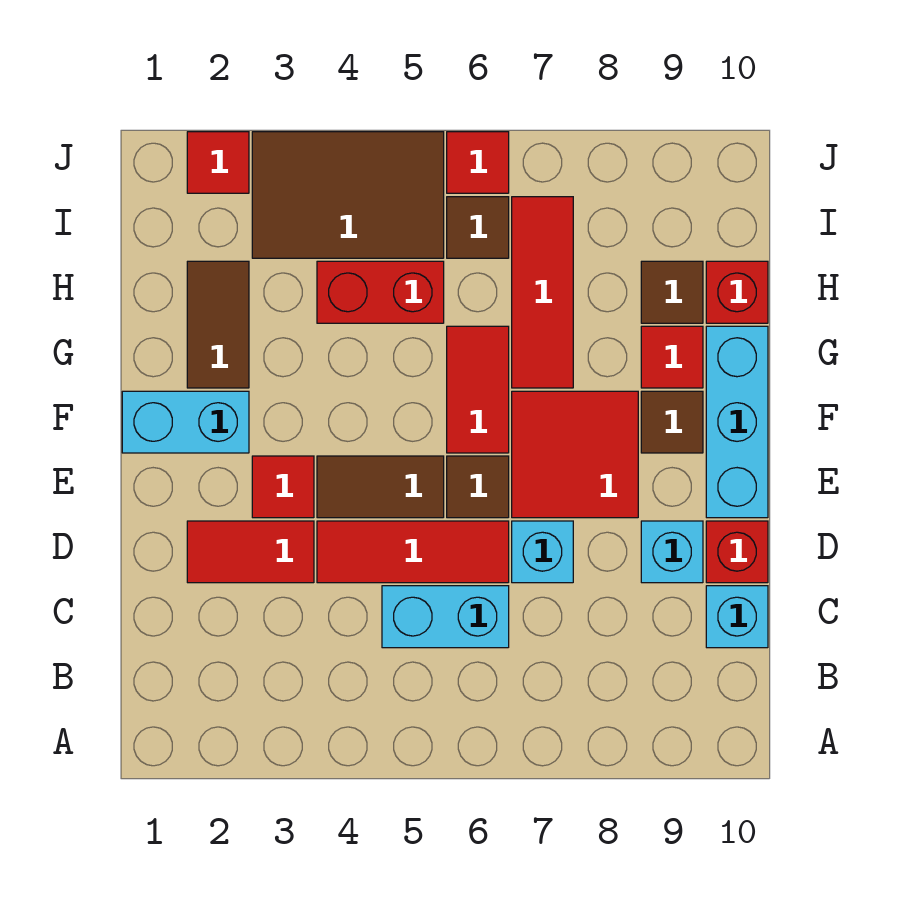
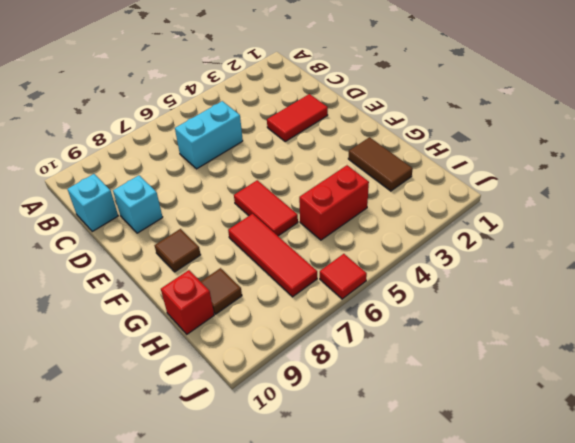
none -> red 1x3 tile [317,521,509,583]
none -> cyan 1x1 brick [512,521,573,583]
none -> red 1x1 brick [706,521,768,583]

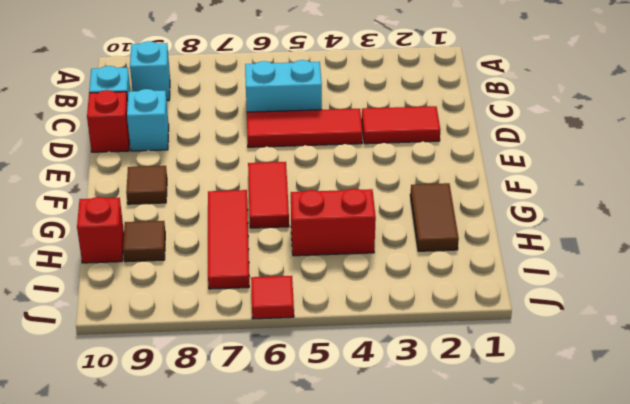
cyan 1x1 brick [130,41,170,101] -> cyan 1x1 brick moved to [512,521,573,583]
none -> red 1x1 tile [252,456,314,518]
none -> brown 1x2 tile [317,456,444,518]
none -> brown 1x1 tile [447,456,509,518]

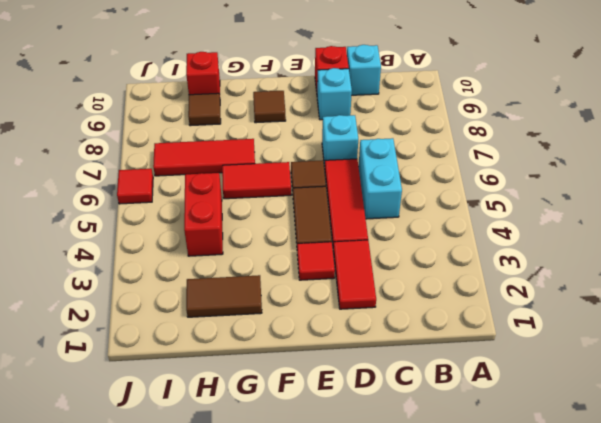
none -> red 2x2 tile [512,391,638,518]
none -> cyan 1x3 brick [706,326,768,518]
none -> cyan 1x2 brick [122,391,249,453]

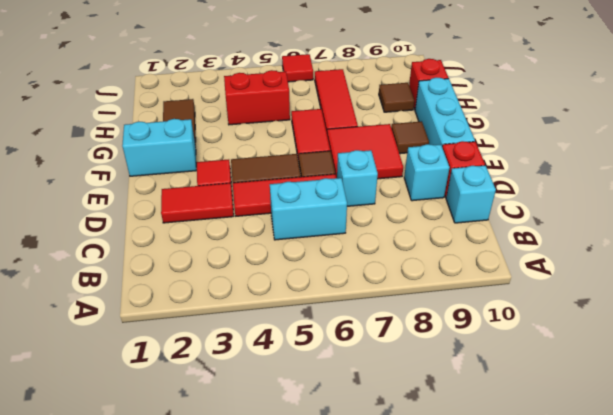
none -> red 1x1 tile [641,326,703,388]
none -> brown 2x3 tile [252,132,444,258]
none -> brown 1x1 tile [447,197,509,258]

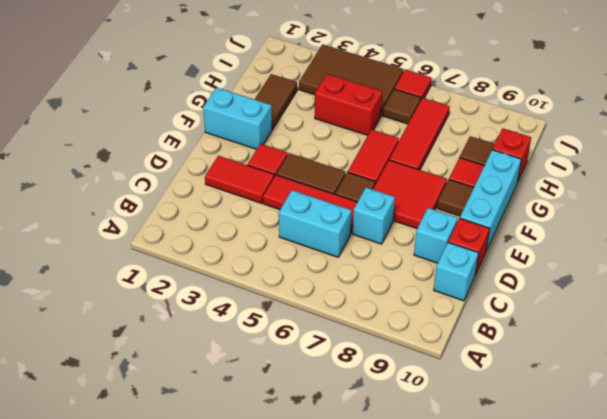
none -> red 1x1 tile [187,132,249,193]

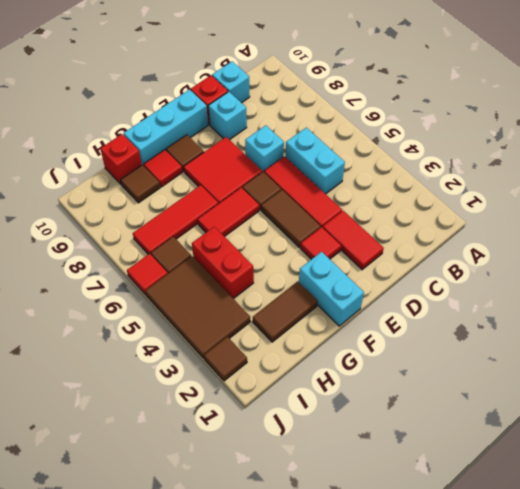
brown 1x1 tile [204,337,247,381] -> red 1x1 tile [187,132,249,193]

